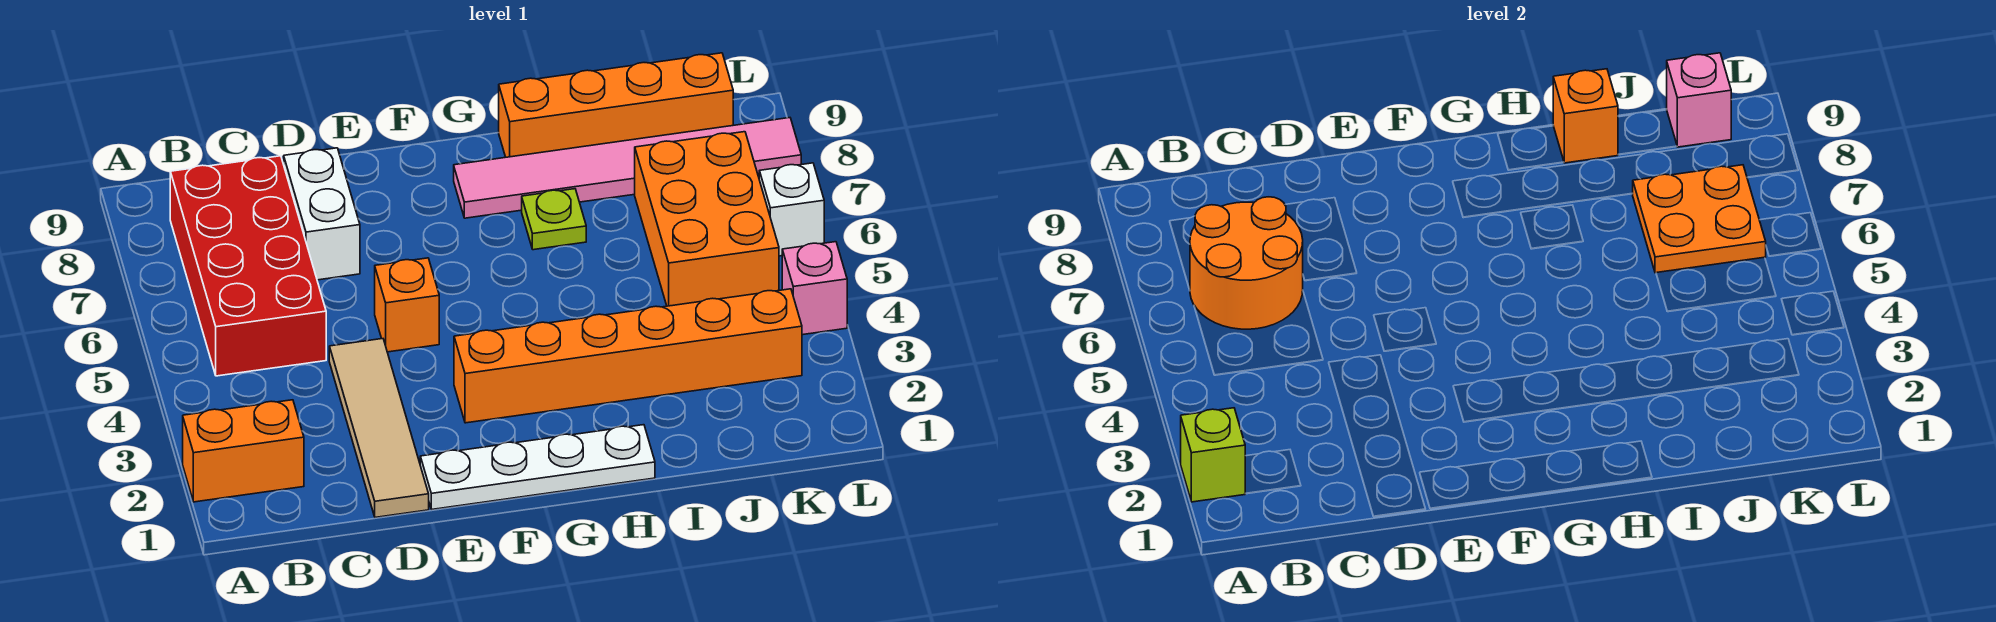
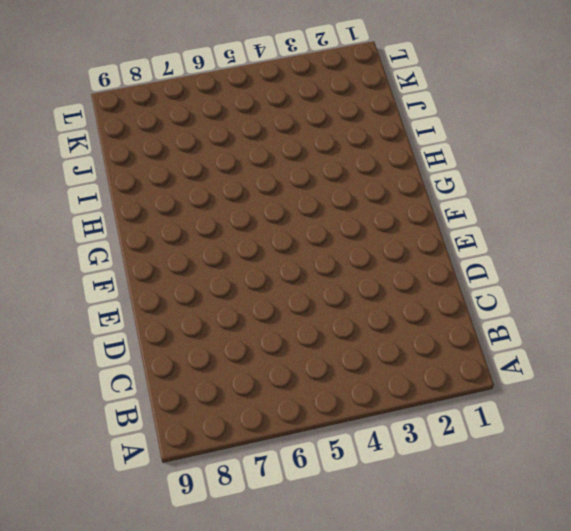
none -> orange 1x2 brick [183,400,304,502]
none -> red 2x4 brick [170,156,326,376]
none -> tan 1x4 tile [329,339,429,517]

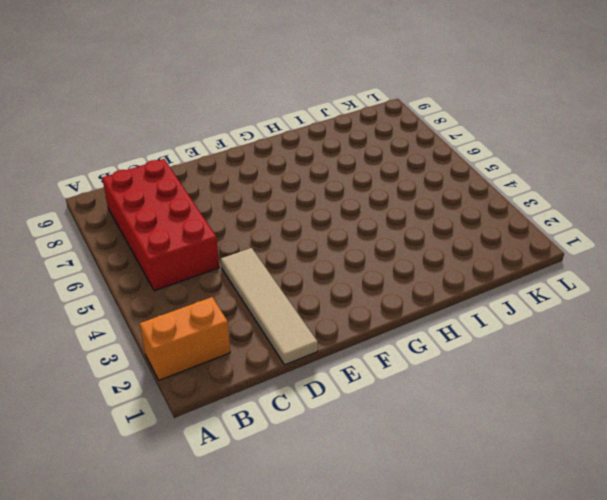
none -> white 1x2 brick [284,148,360,280]
none -> white 1x4 plate [420,425,655,509]
none -> orange 1x1 brick [375,258,439,352]

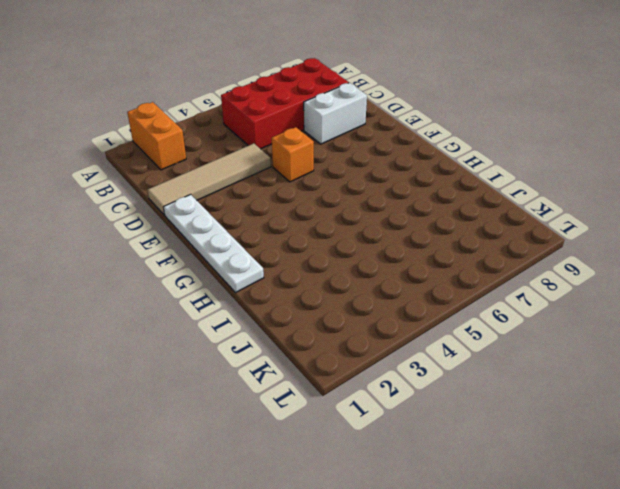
none -> orange 1x6 brick [454,289,802,423]
none -> pink 1x6 tile [454,118,801,218]
none -> lime 1x1 plate [522,189,586,250]

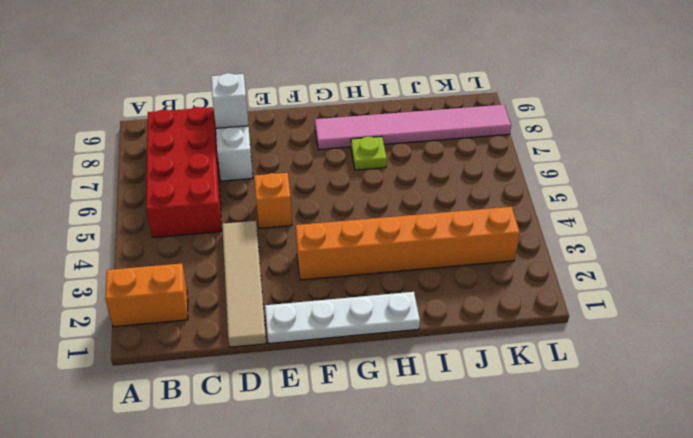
white 1x1 brick [211,73,248,128] -> white 1x1 brick moved to [759,163,824,256]
none -> orange 1x4 brick [499,53,733,157]
none -> orange 2x3 brick [635,132,779,306]
none -> pink 1x1 brick [782,242,847,335]

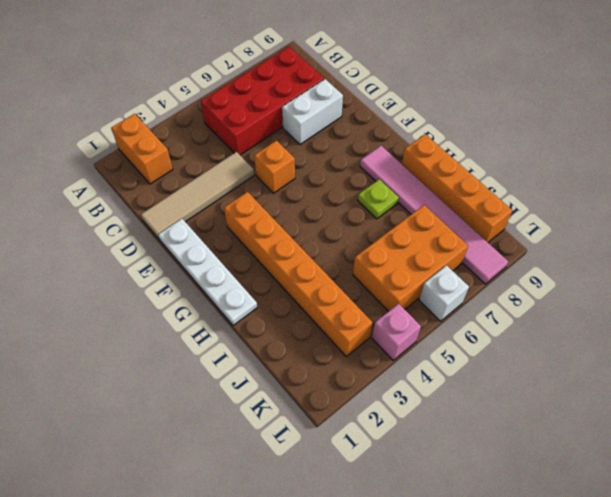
none -> lime 1x1 brick [1181,408,1245,502]
none -> orange 2x2 round brick [1190,197,1303,329]
none -> orange 1x1 brick [1553,69,1618,163]

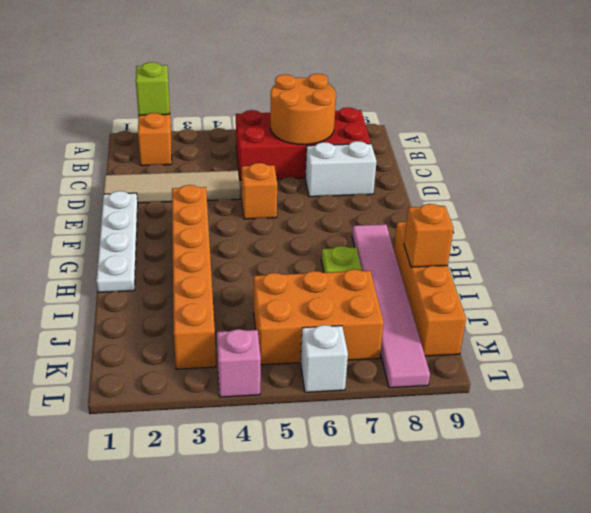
none -> orange 2x2 plate [1633,165,1766,273]
none -> pink 1x1 brick [1667,53,1731,147]

